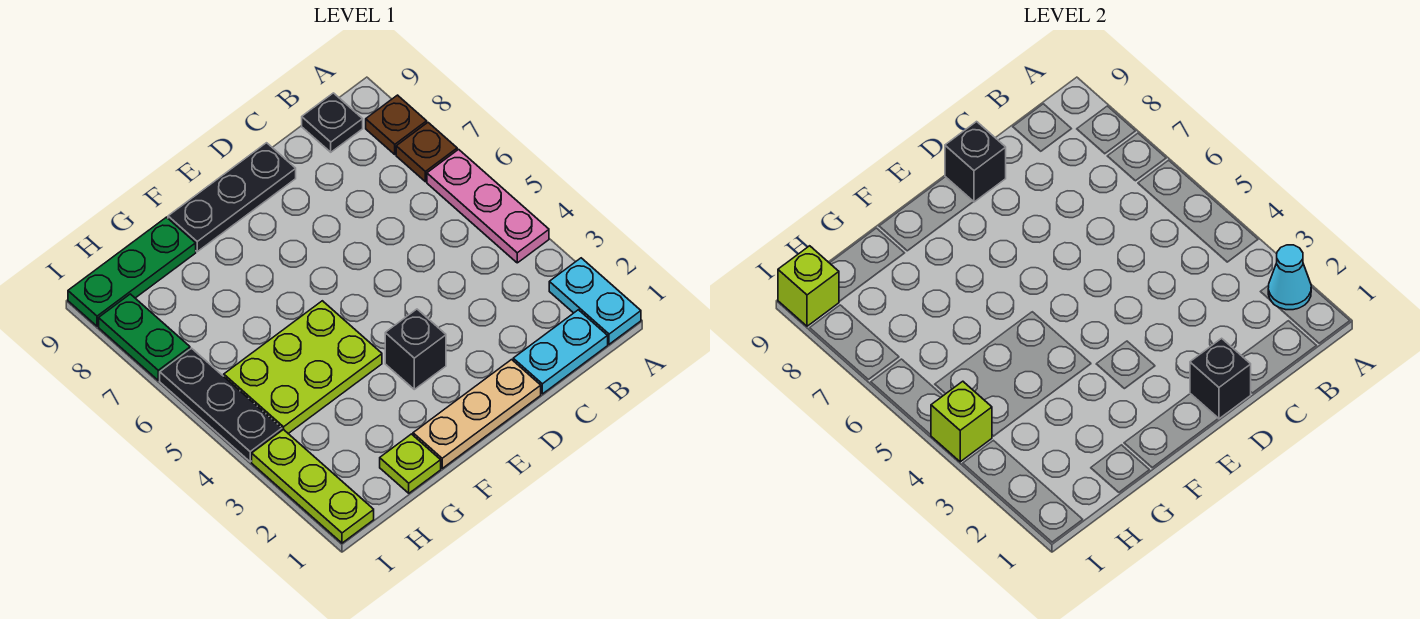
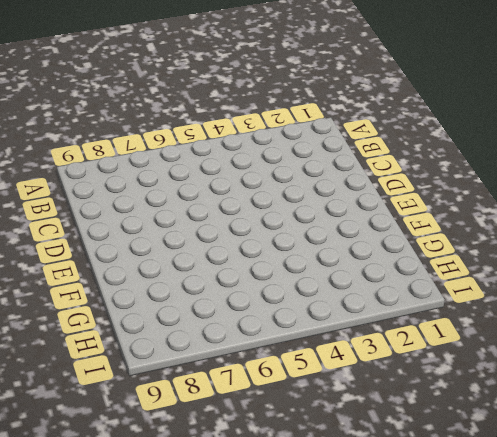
none -> cyan 1x2 plate [549,258,641,344]
none -> pink 1x3 plate [427,149,549,263]
none -> brown 1x1 plate [396,123,457,182]

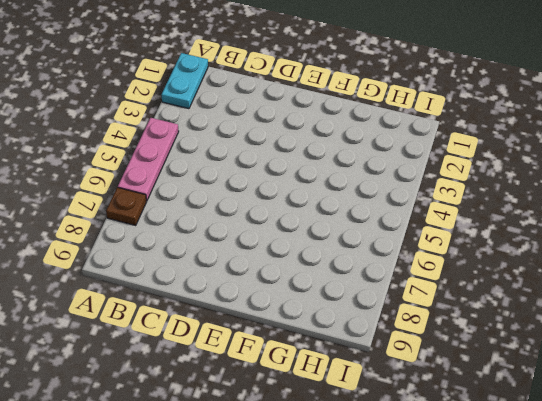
none -> brown 1x1 plate [366,95,427,154]
none -> cyan 1x2 plate [513,310,608,394]
none -> black 1x1 plate [302,93,363,152]

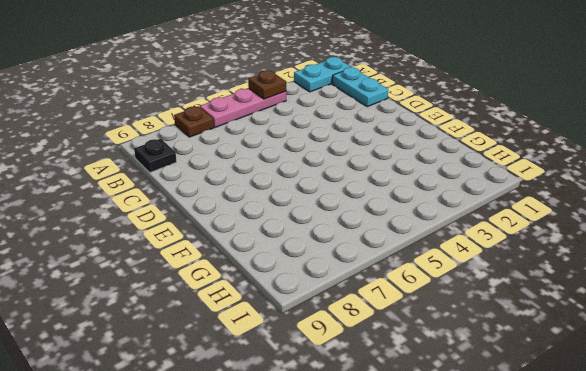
brown 1x1 plate [248,70,286,99] -> brown 1x1 plate moved to [366,95,427,154]
none -> tan 1x3 plate [413,360,541,468]
none -> black 1x3 plate [168,143,296,252]
none -> black 1x1 brick [385,309,446,389]

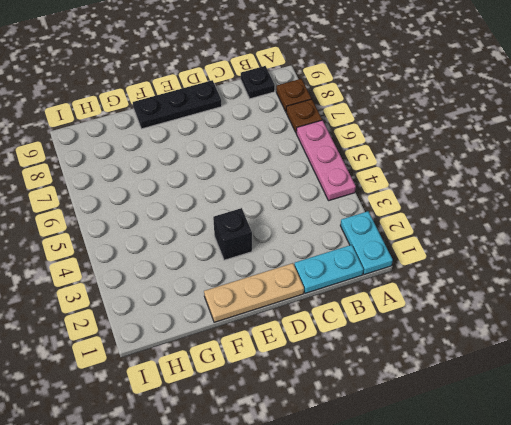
none -> lime 2x3 plate [224,301,382,434]
none -> lime 1x1 plate [380,434,441,493]
none -> green 1x3 plate [68,217,196,326]

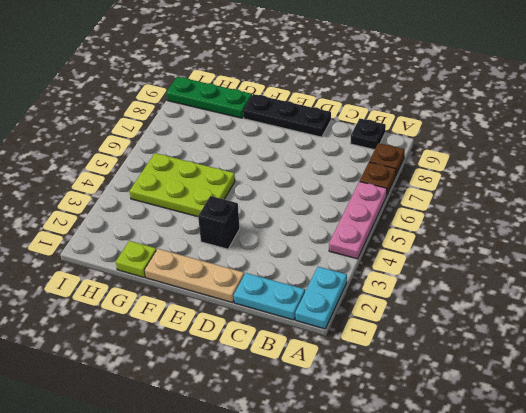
none -> lime 1x3 plate [252,429,374,543]
none -> black 1x3 plate [160,348,282,462]
none -> green 1x2 plate [99,294,190,380]

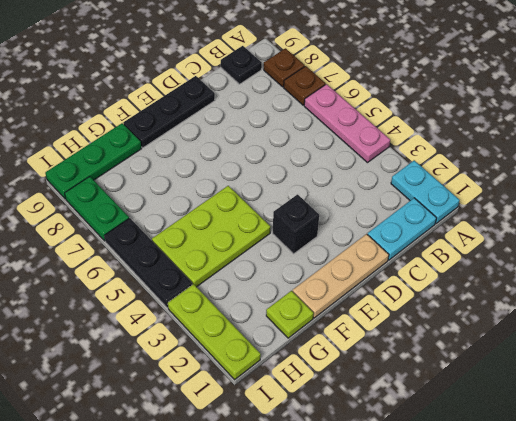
none -> cyan 1x1 cone [1268,245,1311,310]
none -> black 1x1 brick [1190,338,1251,419]
none -> black 1x1 brick [945,122,1006,202]

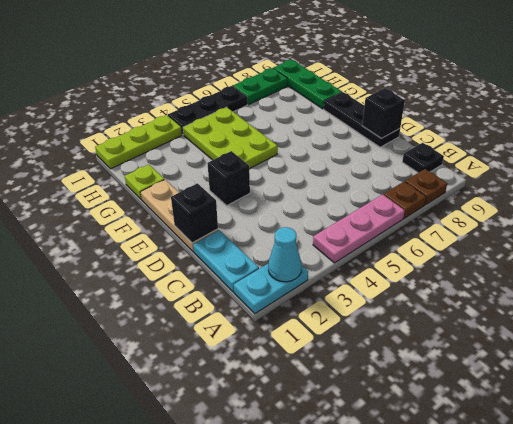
none -> lime 1x1 brick [931,381,992,462]
none -> lime 1x1 brick [778,246,839,326]

